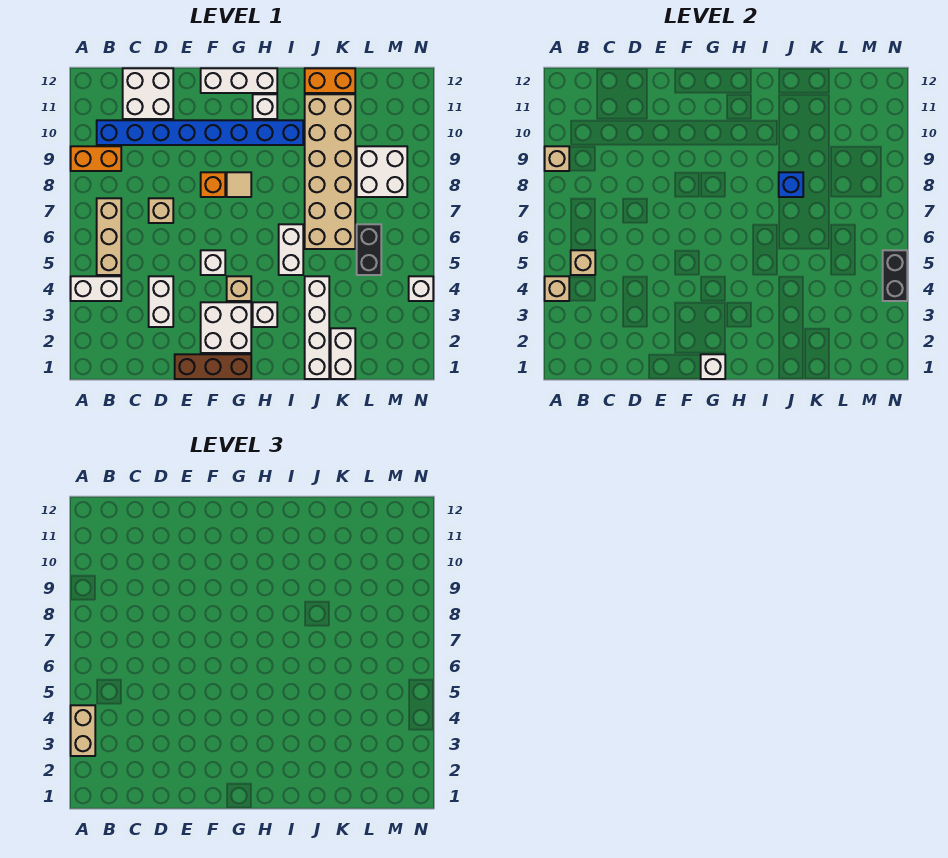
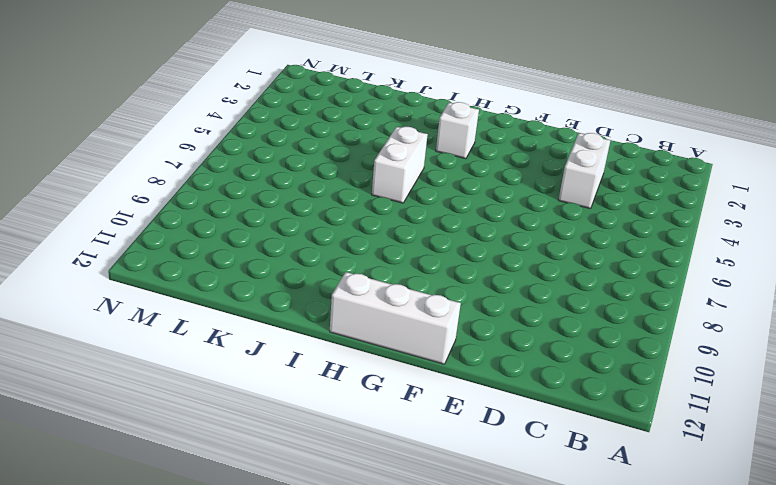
none -> white 1x2 brick [71,276,121,301]
none -> orange 1x2 brick [71,146,121,171]
none -> tan 1x3 brick [97,198,121,275]
none -> blue 1x8 brick [97,120,303,145]

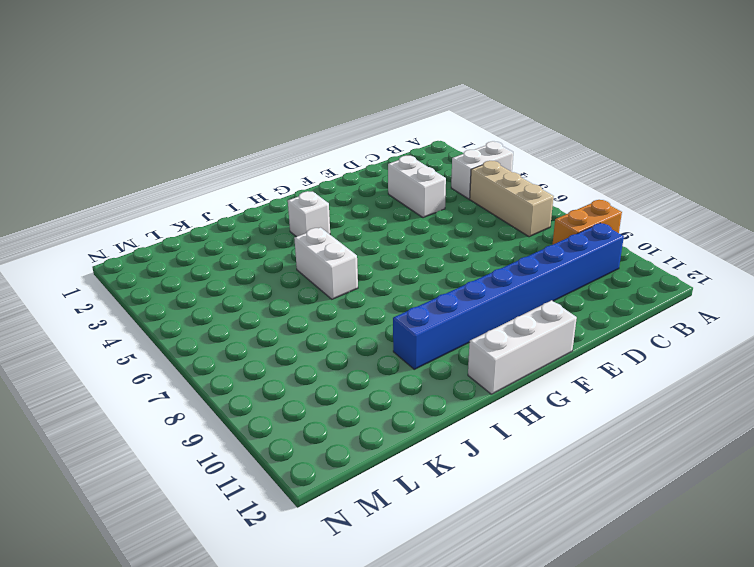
none -> white 2x2 brick [123,68,173,119]
none -> tan 1x1 brick [149,198,173,223]
none -> brown 1x3 brick [175,354,251,379]
none -> white 2x2 brick [201,302,251,353]

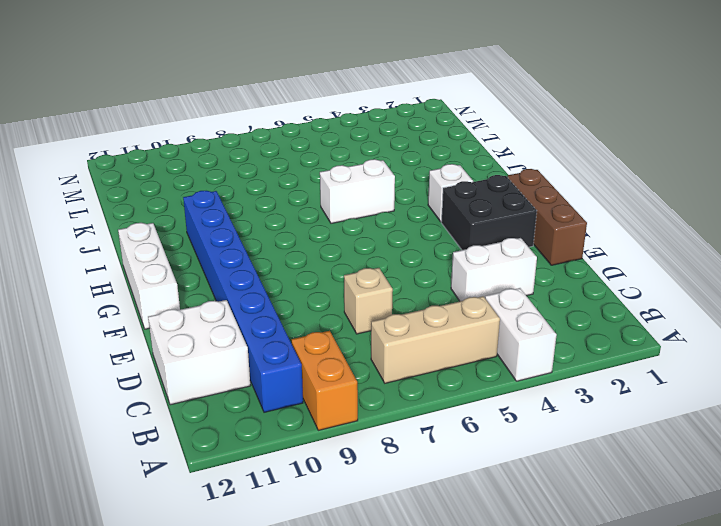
black 2x2 brick [441,175,537,250] -> white 2x2 brick [201,302,251,353]
none -> white 1x1 brick [201,250,225,275]
none -> orange 1x1 brick [201,172,225,197]
none -> tan 1x1 brick [227,276,251,301]
none -> tan 1x1 tile [227,172,251,197]

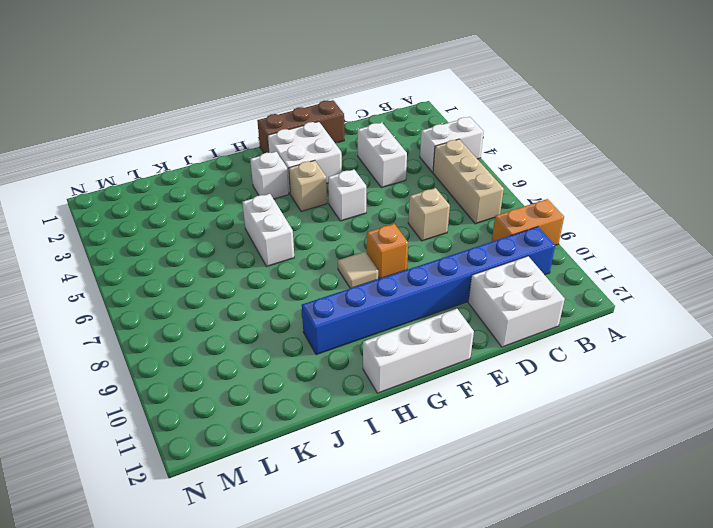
none -> white 1x1 brick [253,94,277,119]
none -> white 1x4 brick [305,276,329,379]
none -> tan 2x6 brick [305,94,355,249]
none -> orange 1x2 brick [305,68,355,93]

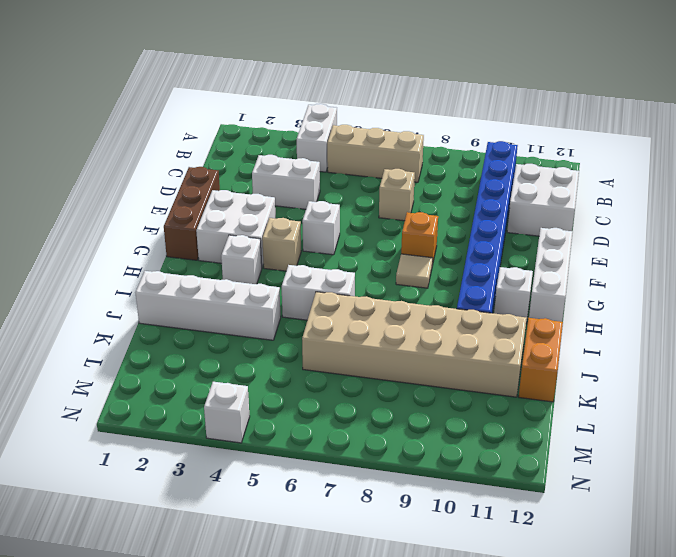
none -> orange 1x2 brick [71,146,121,171]
none -> white 1x2 brick [331,328,355,379]
none -> black 1x2 brick [357,224,381,275]
none -> white 2x2 brick [357,146,407,197]

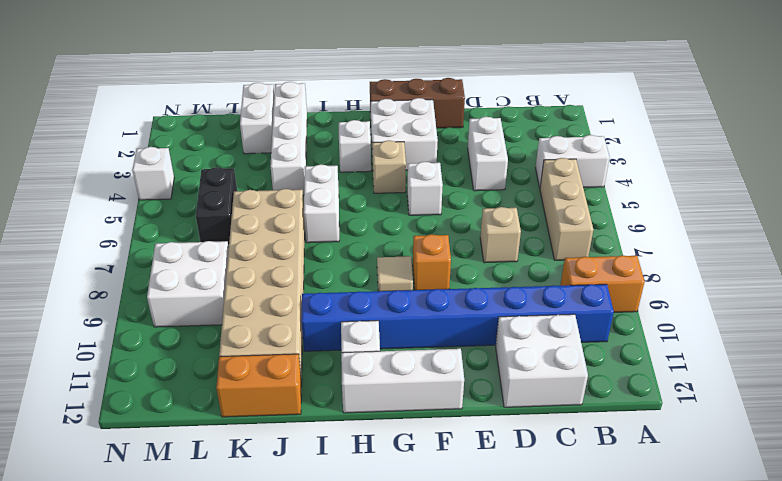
none -> tan 1x1 brick [545,276,569,301]
none -> tan 1x1 brick [545,146,569,171]
none -> tan 1x1 brick [571,250,595,275]
none -> white 1x1 brick [701,354,725,379]

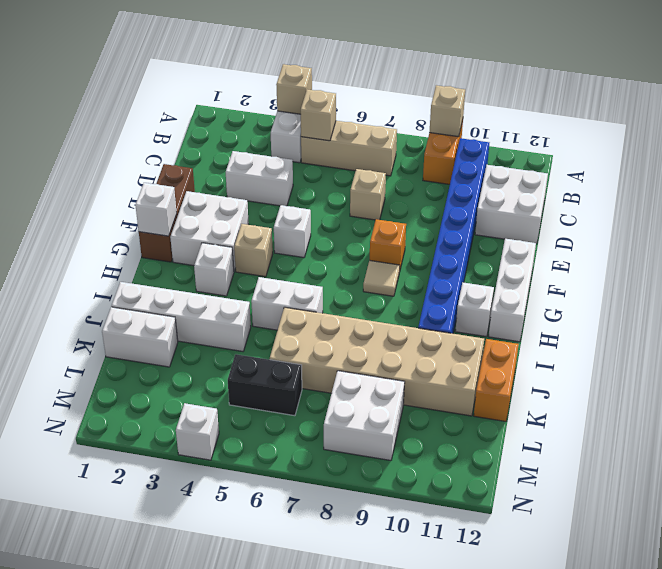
none -> blue 1x1 brick [779,172,803,197]
none -> black 1x2 brick [883,250,907,301]
none -> tan 1x2 brick [71,705,95,756]

